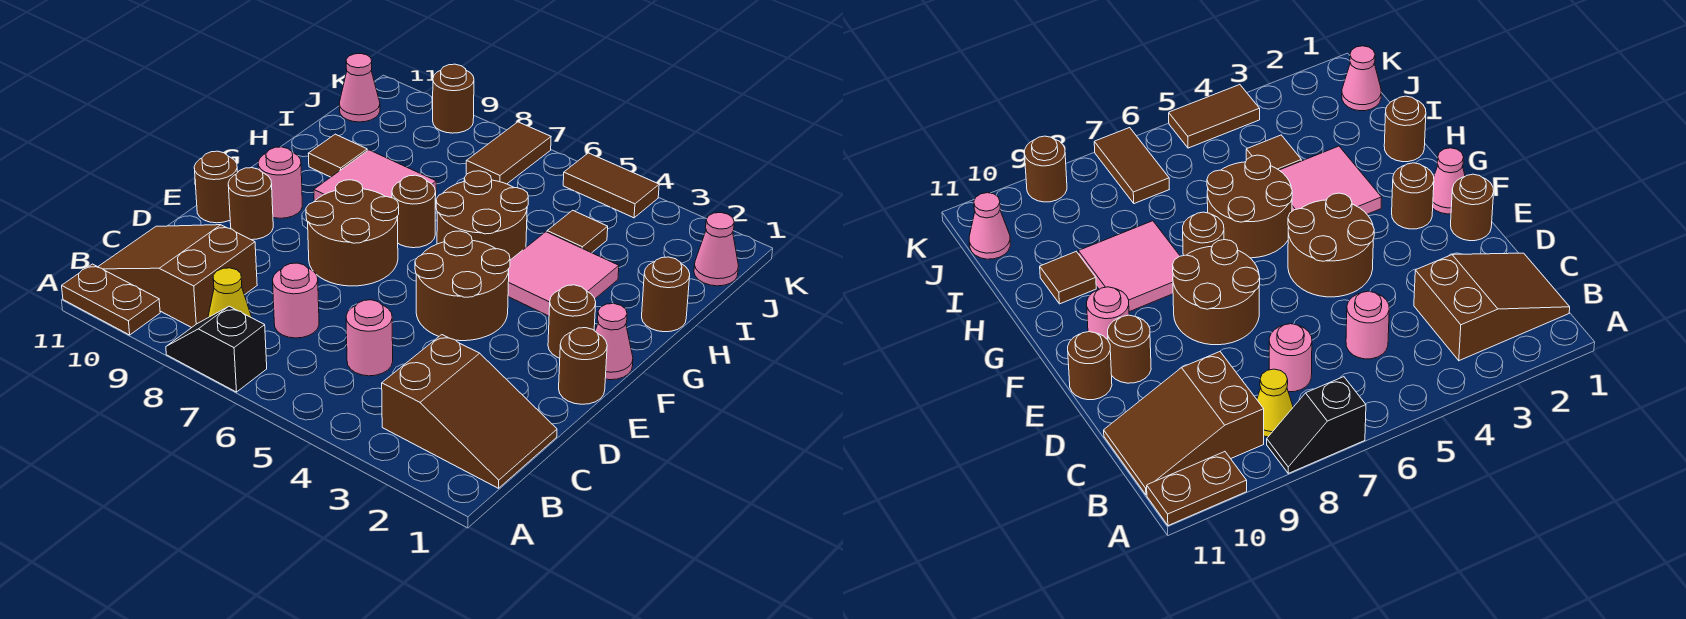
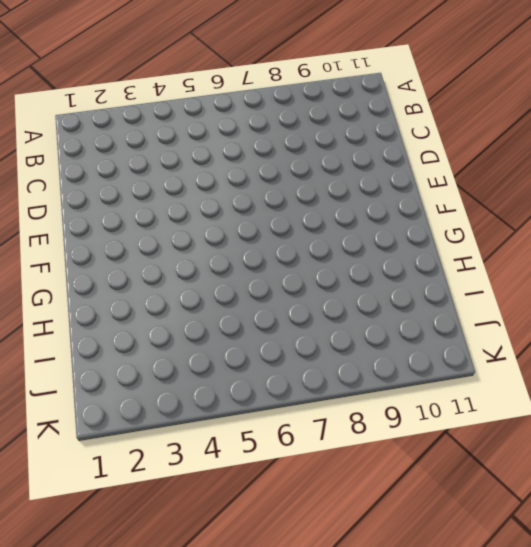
none -> black 1x2 slope [166,306,267,392]
none -> brown 1x2 plate [62,264,160,335]
none -> brown 2x3 slope [382,335,557,488]

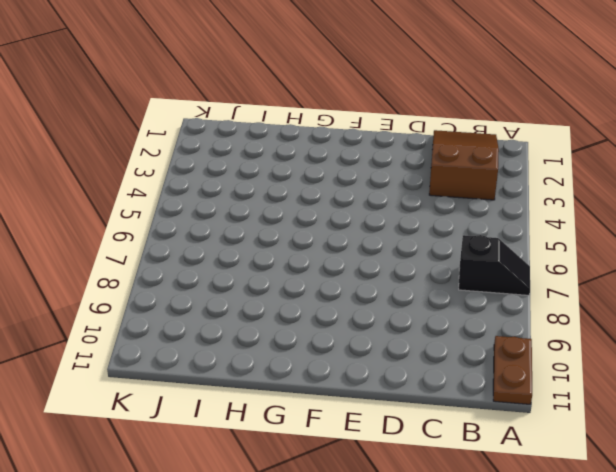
black 1x2 slope [459,235,530,295] -> black 1x2 slope turned to [166,306,267,392]
none -> yellow 1x1 cone [208,268,252,318]
none -> brown 2x3 slope [98,225,257,328]
none -> pink 1x1 round brick [346,300,393,376]

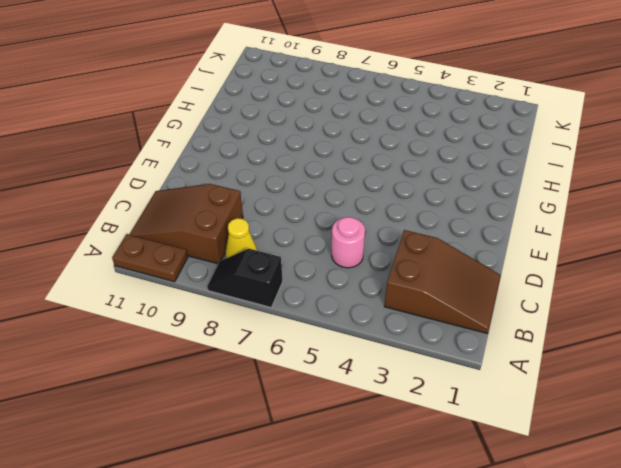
none -> pink 1x1 round brick [273,263,319,338]
none -> brown 1x1 round brick [559,328,607,404]
none -> brown 2x2 round brick [415,231,510,341]

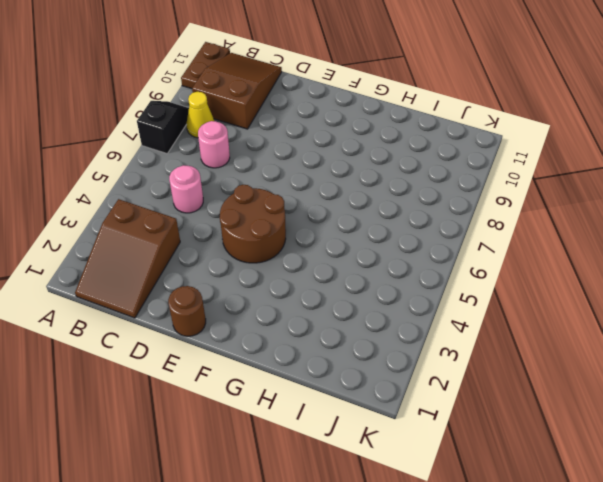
none -> brown 2x2 round brick [306,180,399,286]
none -> brown 1x1 round brick [228,168,273,240]
none -> brown 1x1 round brick [194,151,238,223]

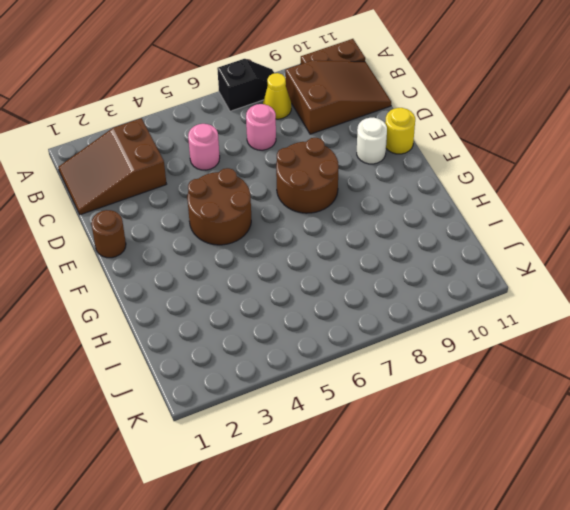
white 1x1 round brick [357,118,387,164] -> brown 1x1 round brick [228,168,273,240]
yellow 1x1 round brick [385,108,415,154] -> brown 1x1 round brick [194,151,238,223]
none -> pink 1x1 cone [595,304,633,380]
none -> brown 1x1 round brick [548,285,596,358]
none -> pink 1x1 round brick [258,147,302,218]

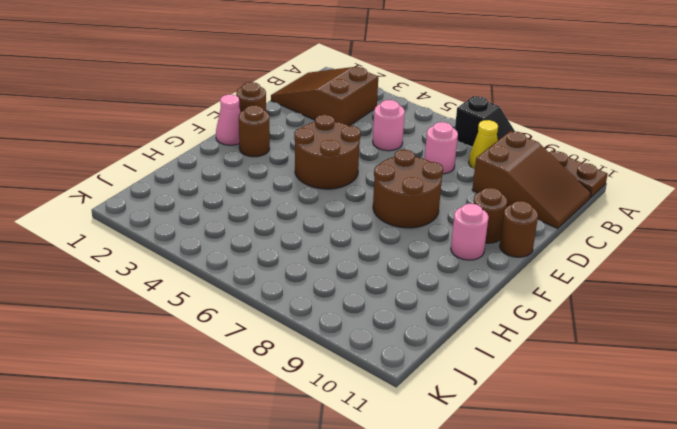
none -> pink 2x2 tile [508,232,619,316]
none -> brown 2x2 round brick [436,171,528,260]
none -> brown 1x1 round brick [392,175,436,248]

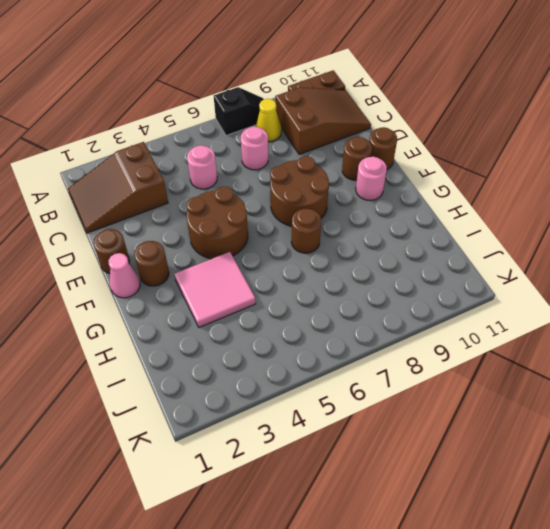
none -> brown 2x2 round brick [436,171,528,260]
none -> pink 2x2 tile [314,150,436,201]
none -> brown 1x1 round brick [642,257,690,332]

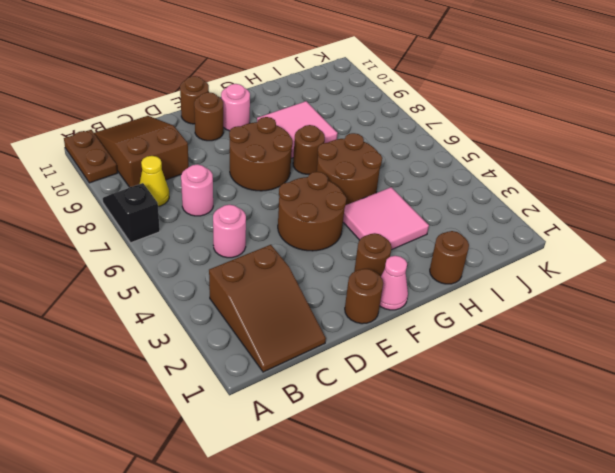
none -> brown 1x1 tile [308,134,367,177]
none -> brown 1x1 tile [547,210,608,253]
none -> pink 1x1 cone [694,213,739,286]

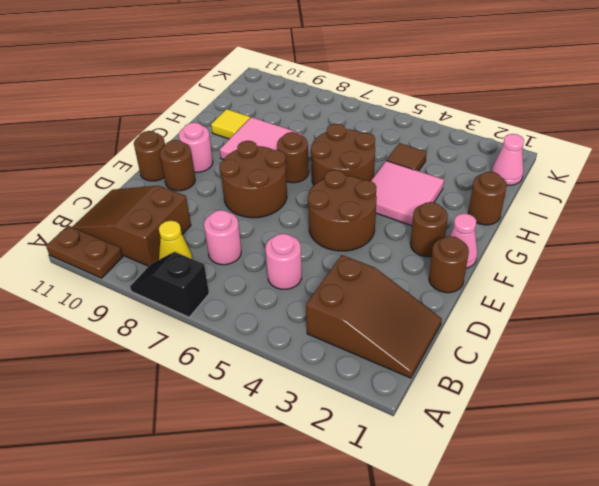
yellow 1x1 tile [211,109,250,139] -> brown 1x1 tile [308,134,367,177]
none -> brown 1x2 tile [466,122,551,184]
none -> pink 1x1 cone [339,54,380,122]
none -> brown 1x2 tile [563,153,659,218]

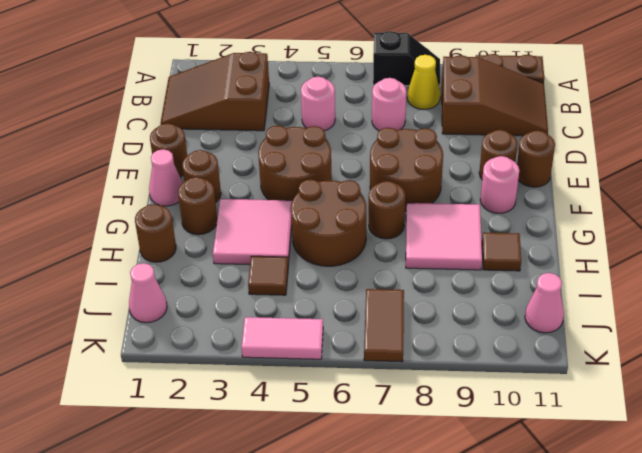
brown 1x1 round brick [178,177,217,235] -> brown 1x1 round brick moved to [433,64,474,133]
pink 1x2 tile [241,317,323,359] -> brown 1x2 tile [563,153,659,218]

